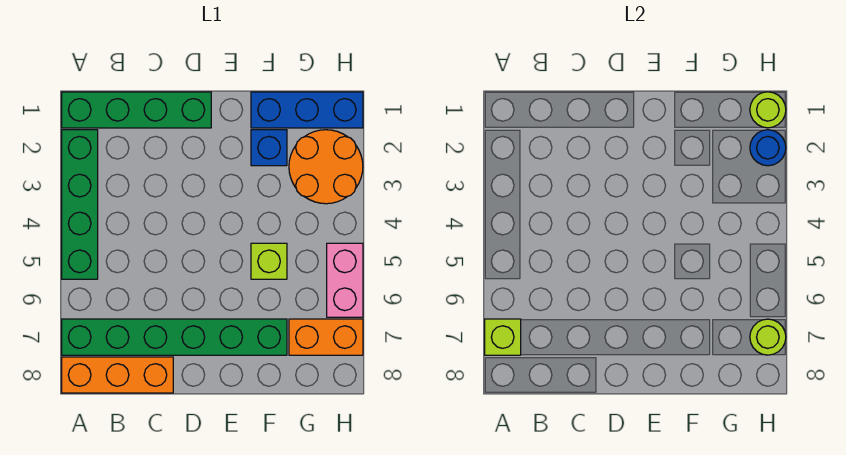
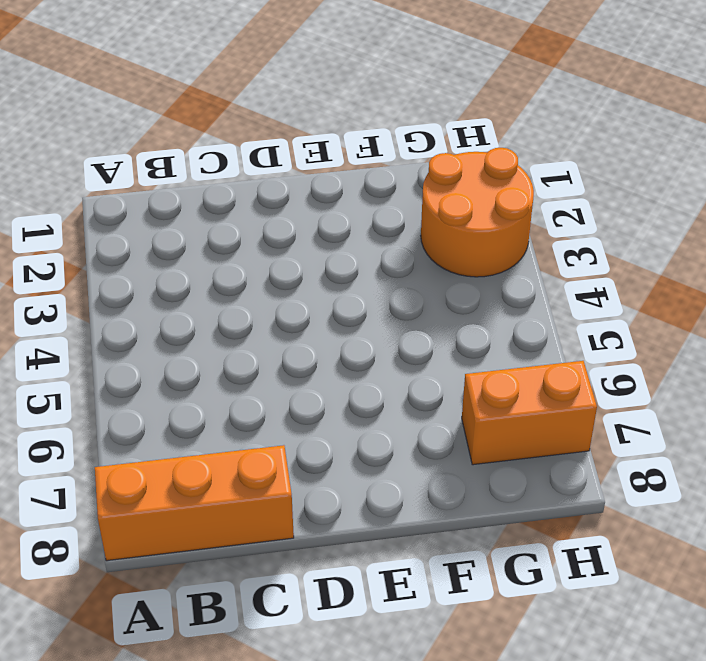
none -> green 1x4 brick [62,92,211,128]
none -> green 1x4 brick [62,130,98,279]
none -> green 1x6 brick [62,319,287,355]

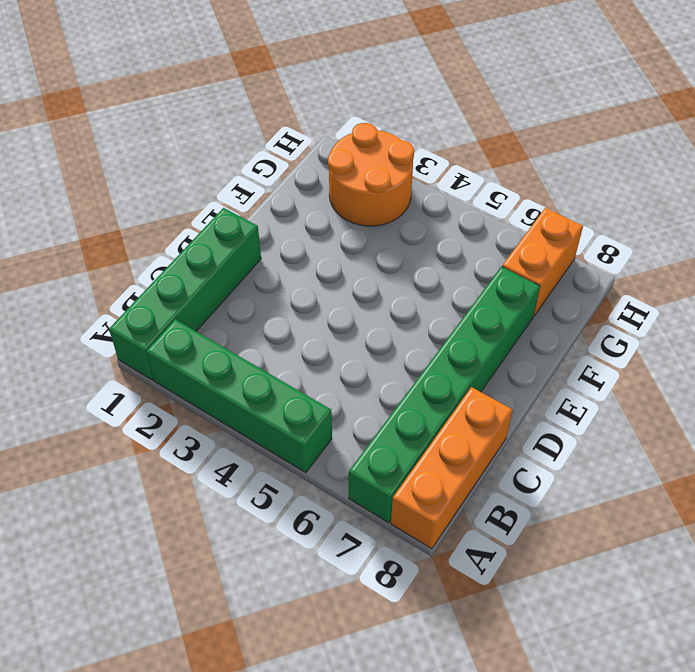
none -> blue 1x3 brick [251,92,363,128]
none -> blue 1x1 brick [251,130,287,166]
none -> lime 1x1 brick [251,243,287,279]

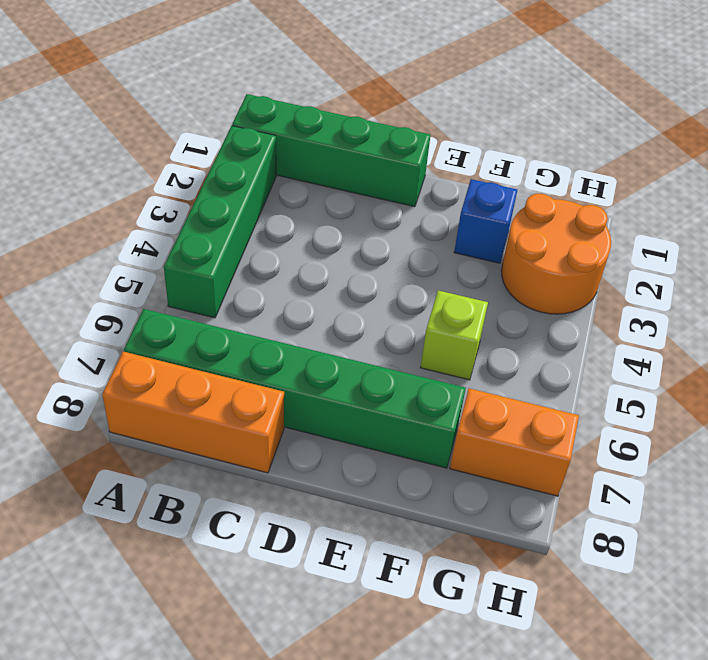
none -> blue 1x3 brick [251,92,363,128]
none -> pink 1x2 brick [327,243,363,317]
none -> lime 1x1 brick [485,319,521,355]

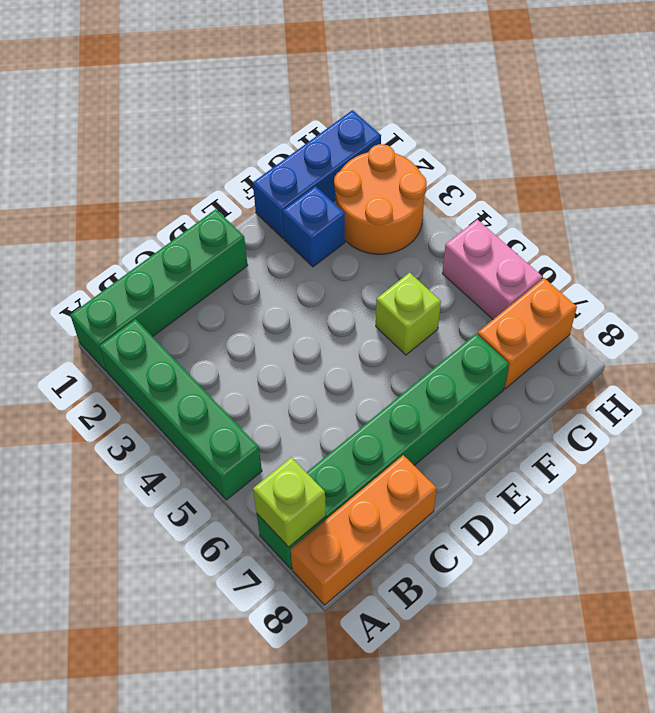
none -> lime 1x1 round brick [750,92,786,128]
none -> blue 1x1 round brick [750,130,786,166]
none -> lime 1x1 round brick [750,319,786,355]

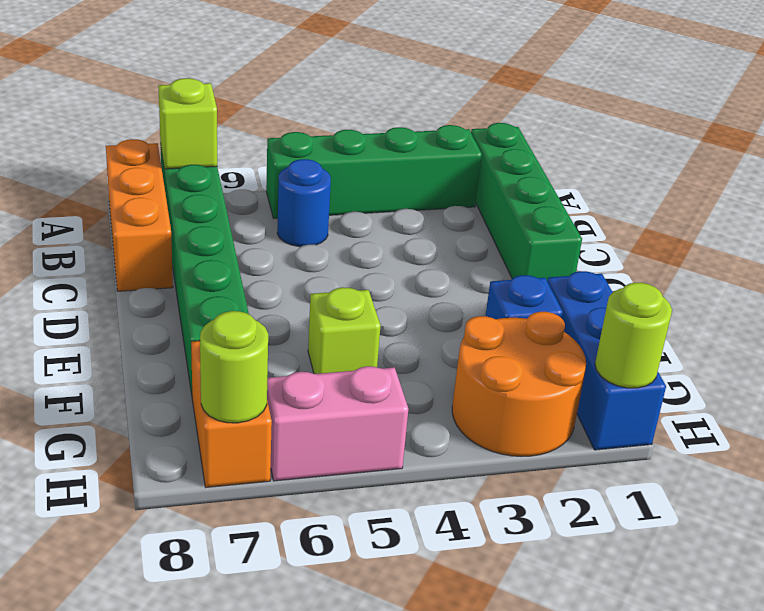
blue 1x1 round brick [277,159,331,247] -> blue 1x1 round brick moved to [750,130,786,166]

